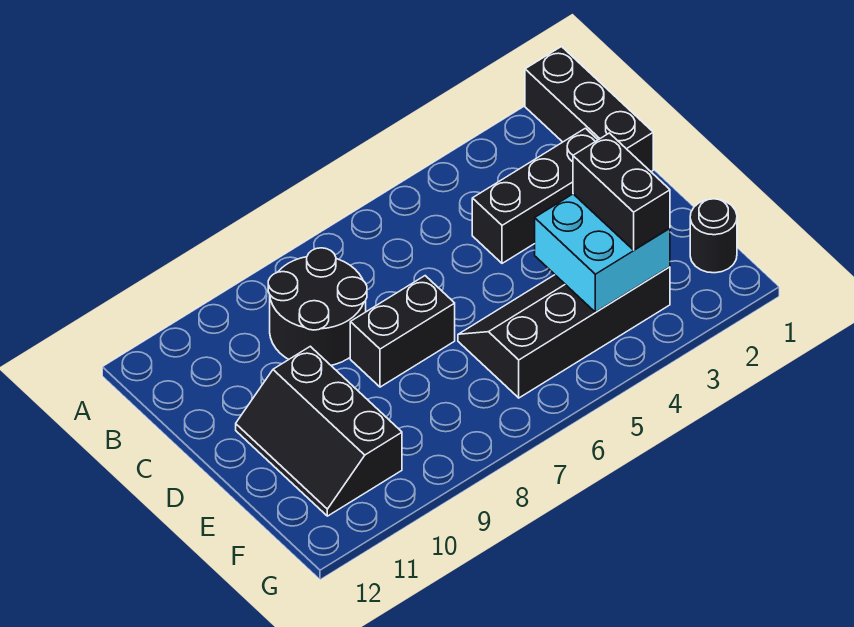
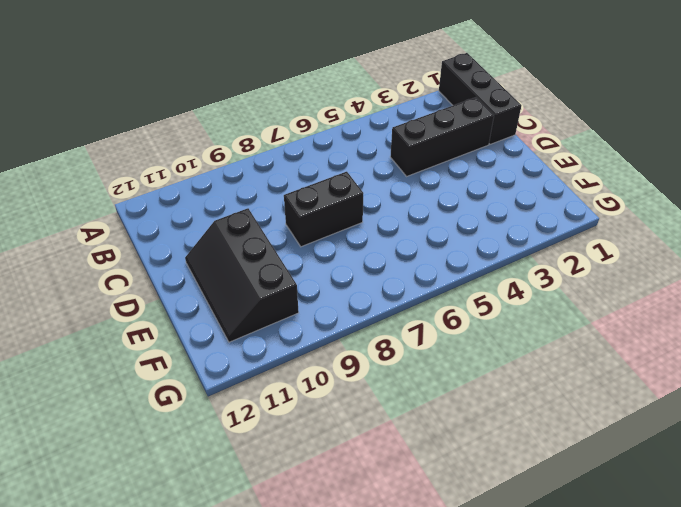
none -> black 2x2 round brick [268,248,367,365]
none -> black 2x4 slope [458,267,670,398]

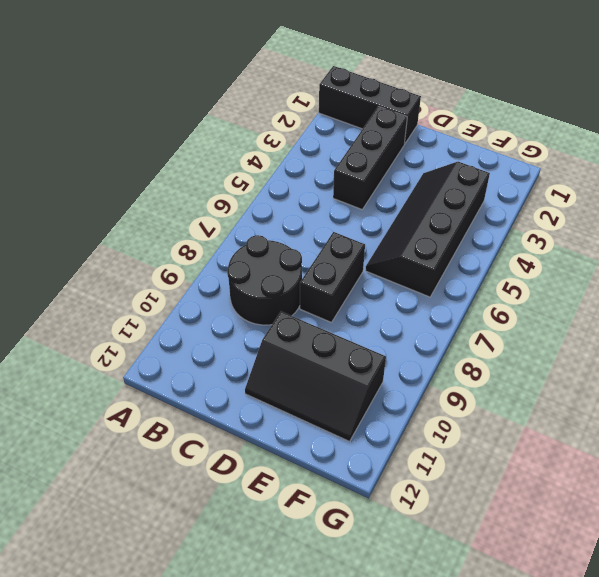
none -> black 1x1 round brick [690,199,737,273]
none -> cyan 2x2 brick [535,194,670,312]

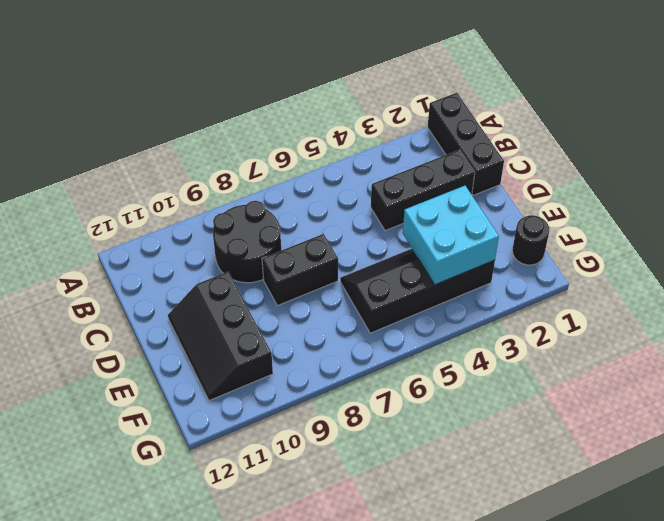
none -> black 1x2 brick [573,133,670,250]

